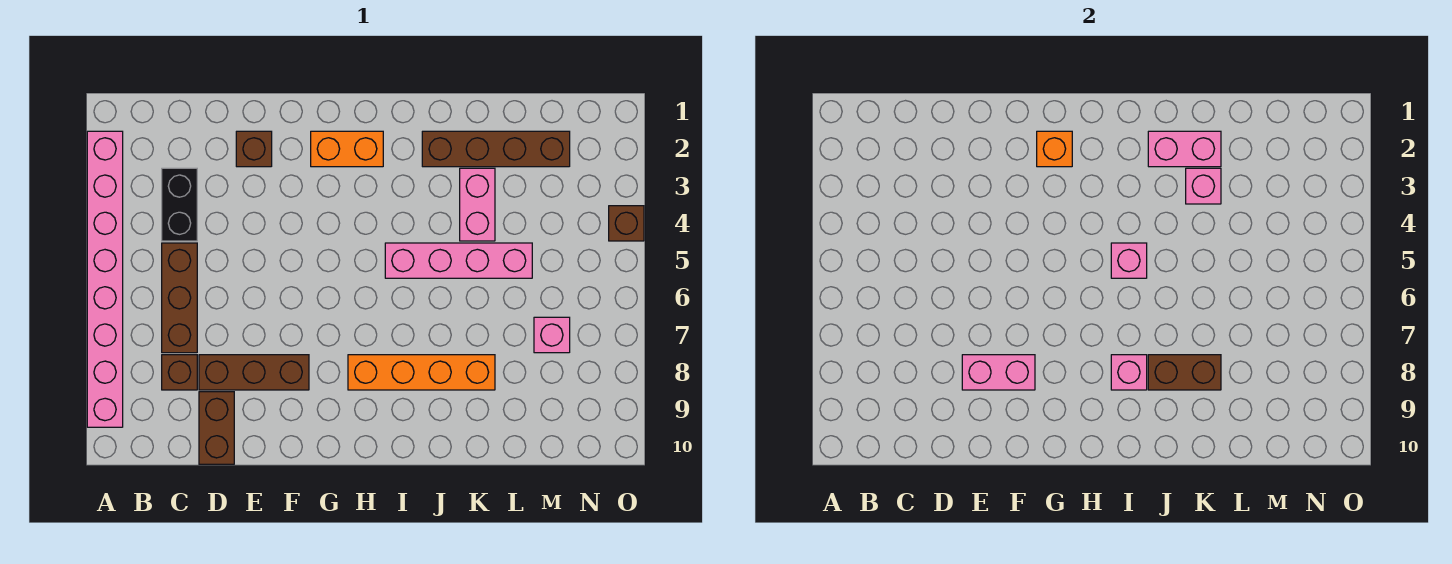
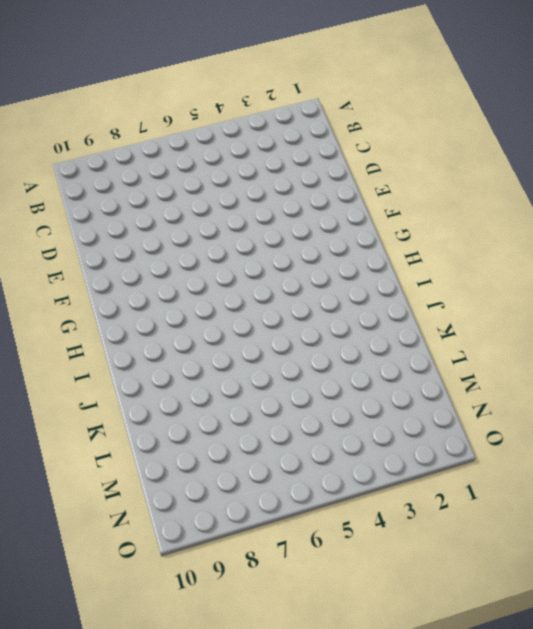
none -> pink 1x8 brick [87,131,123,427]
none -> black 1x2 brick [162,168,197,241]
none -> brown 1x3 brick [162,243,197,353]

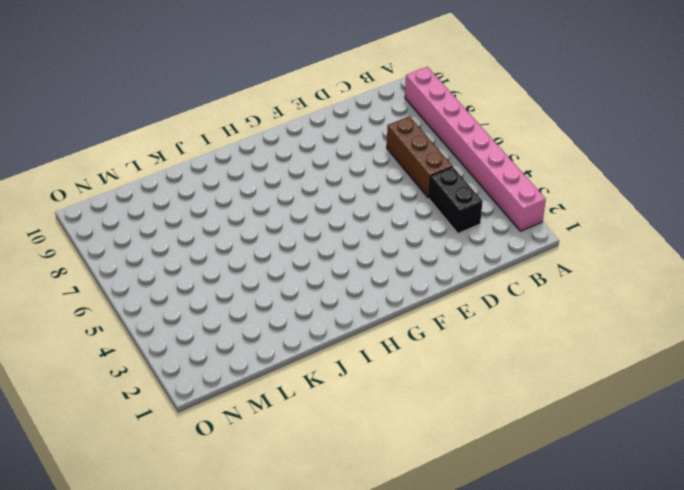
none -> brown 1x1 brick [162,355,197,390]
none -> brown 1x3 brick [199,355,309,390]
none -> brown 1x2 brick [199,392,234,464]

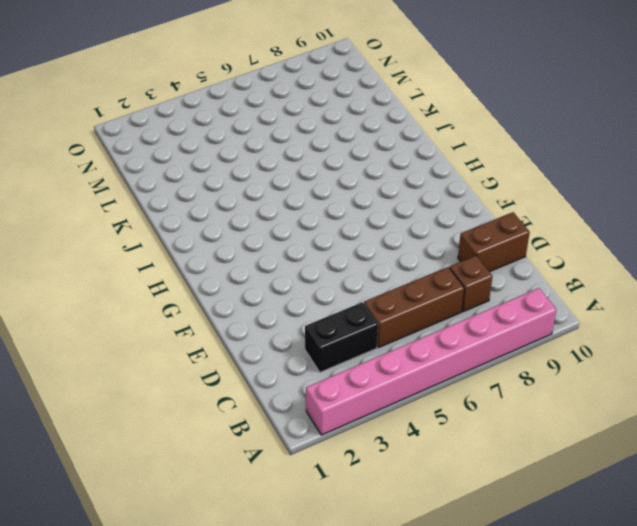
none -> brown 1x3 brick [199,355,309,390]
none -> brown 1x1 brick [236,131,272,167]
none -> orange 1x2 brick [311,131,383,167]

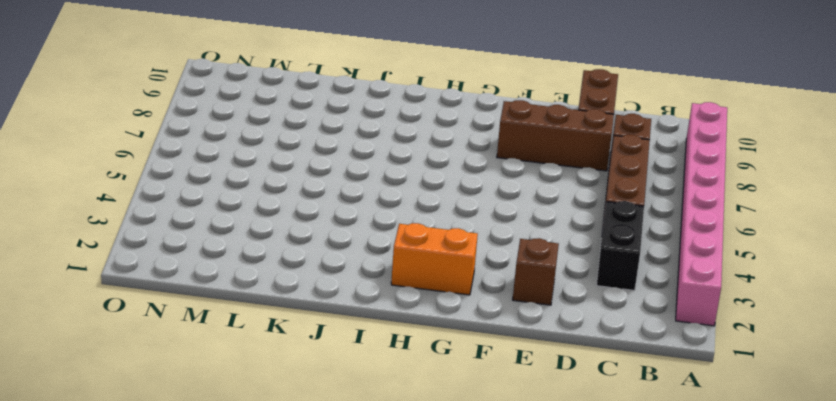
none -> orange 1x4 brick [348,355,495,390]
none -> pink 1x4 brick [385,243,532,278]
none -> brown 1x4 brick [422,131,570,167]

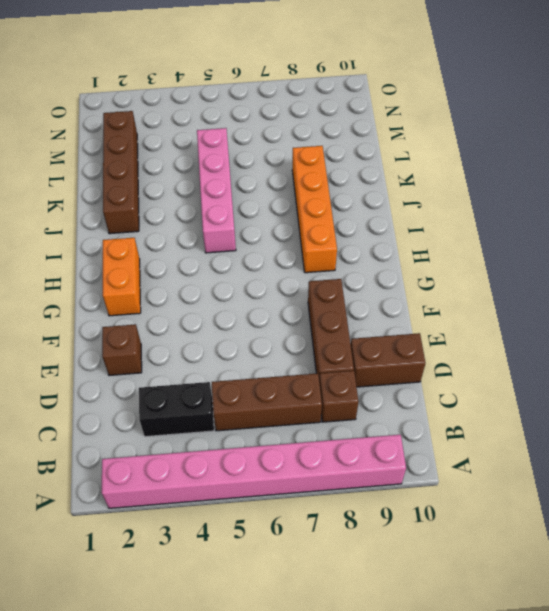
none -> pink 1x2 brick [460,168,495,241]
none -> pink 1x1 brick [534,317,570,353]
none -> brown 1x1 brick [609,206,644,241]

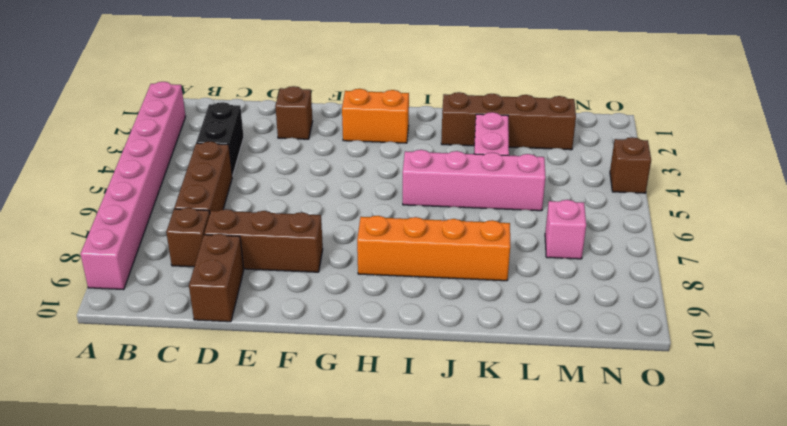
none -> pink 1x2 brick [962,355,1035,390]
none -> orange 1x1 brick [1037,131,1072,167]
none -> pink 1x1 brick [1111,243,1147,278]

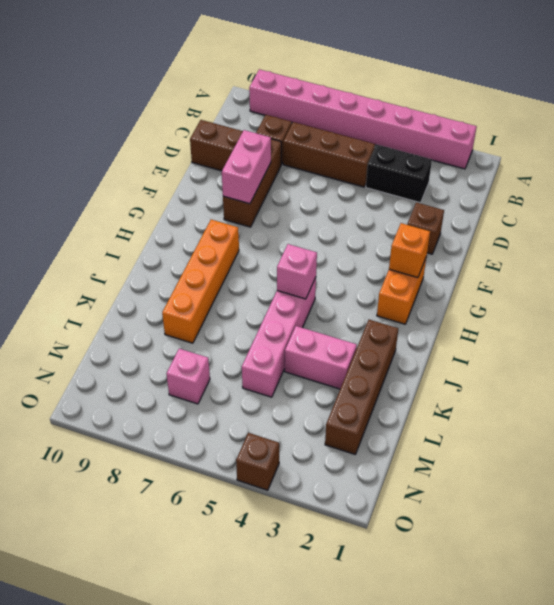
none -> pink 1x1 brick [1111,355,1147,390]
none -> pink 1x2 brick [1148,131,1221,167]
none -> brown 1x2 brick [1148,355,1221,390]

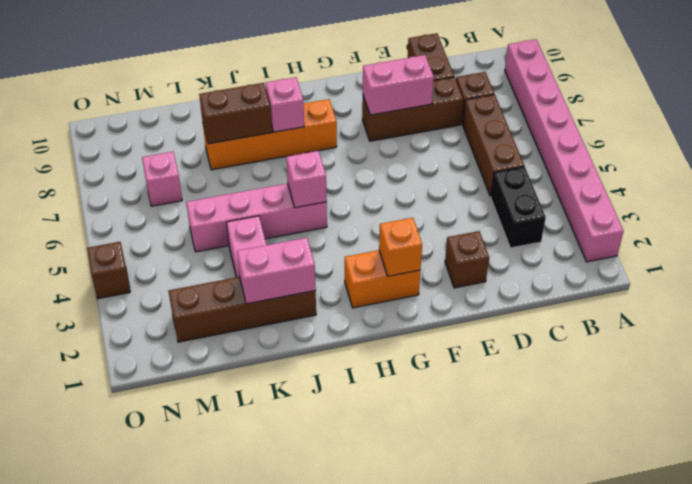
none -> pink 1x1 brick [1186,168,1221,204]

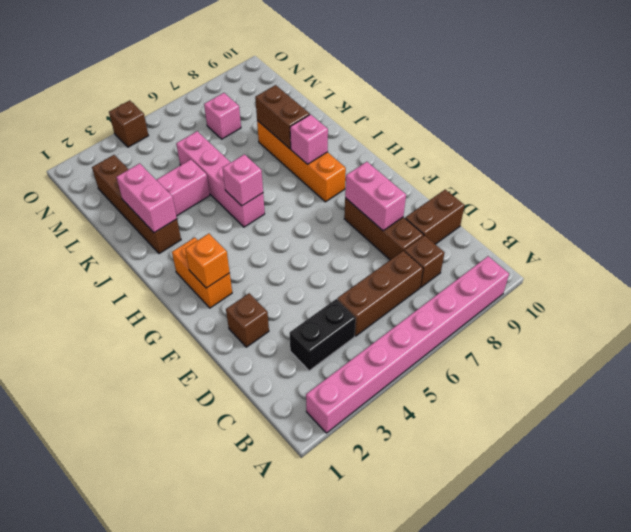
none -> pink 1x1 brick [1186,168,1221,204]

